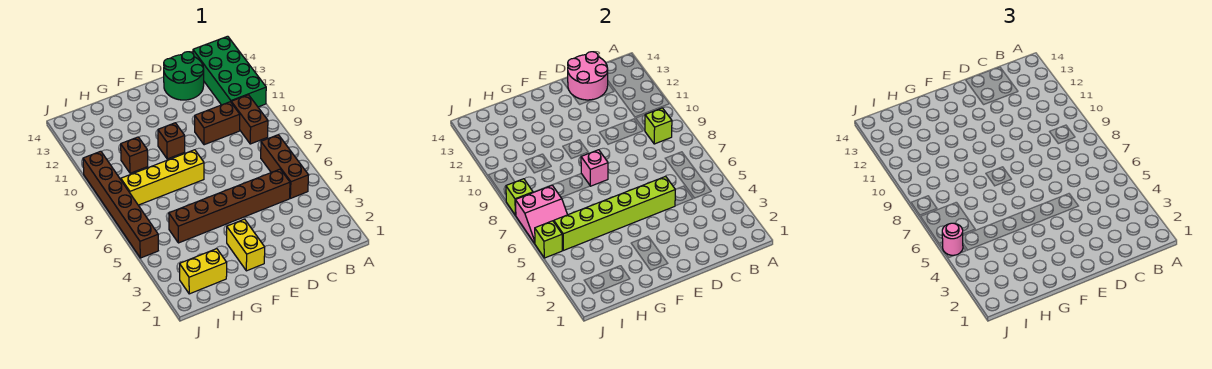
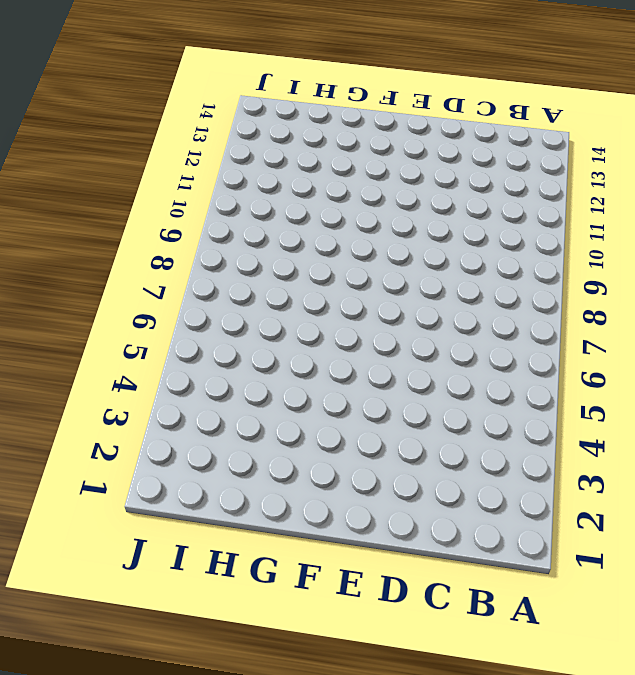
none -> green 2x4 brick [193,36,266,107]
none -> brown 1x3 brick [261,135,309,198]
none -> brown 1x2 brick [231,95,268,144]

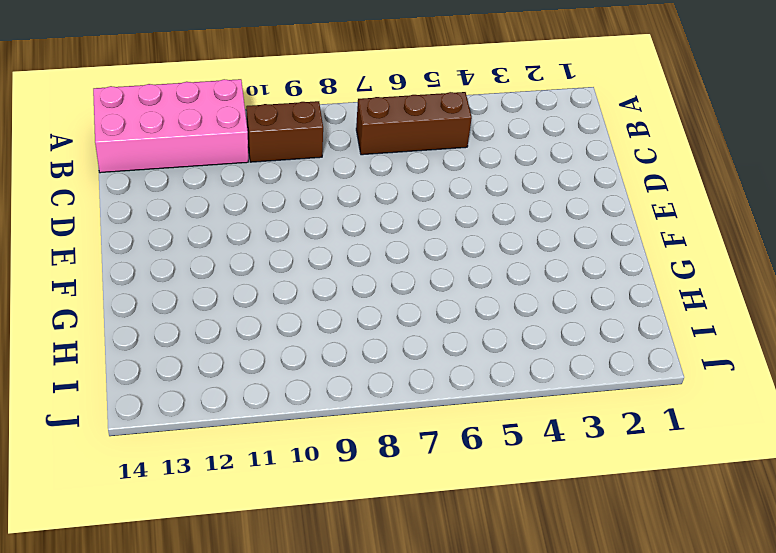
pink 2x4 brick [93,79,248,173] -> green 2x4 brick [193,36,266,107]
none -> brown 1x6 brick [169,169,290,243]
none -> brown 1x2 brick [195,102,240,145]
none -> green 2x2 round brick [164,52,204,100]

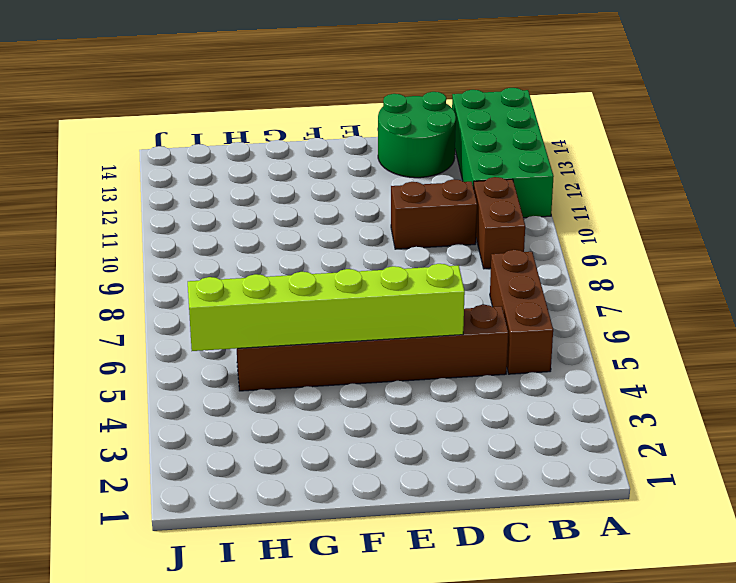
none -> yellow 1x2 brick [227,219,265,271]
none -> yellow 1x4 brick [121,150,204,205]
none -> brown 1x1 brick [158,123,185,159]

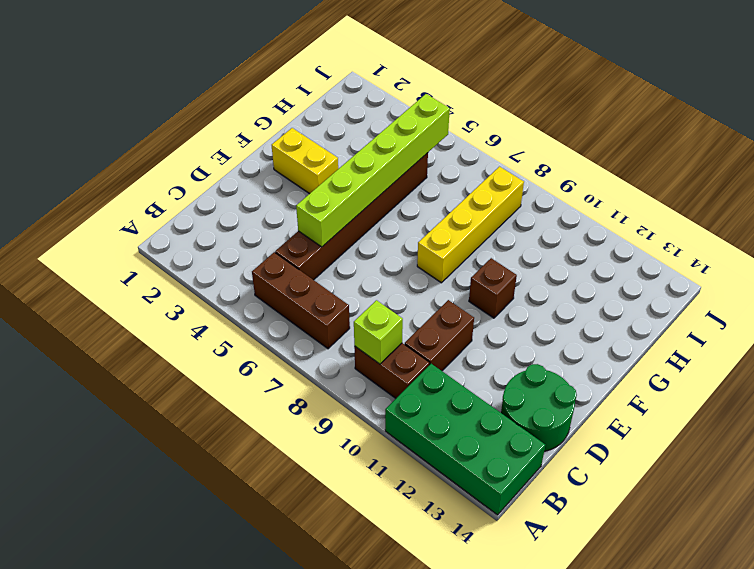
none -> yellow 1x2 brick [180,249,227,294]
none -> brown 1x1 brick [121,137,148,173]
none -> brown 1x6 brick [83,151,158,258]

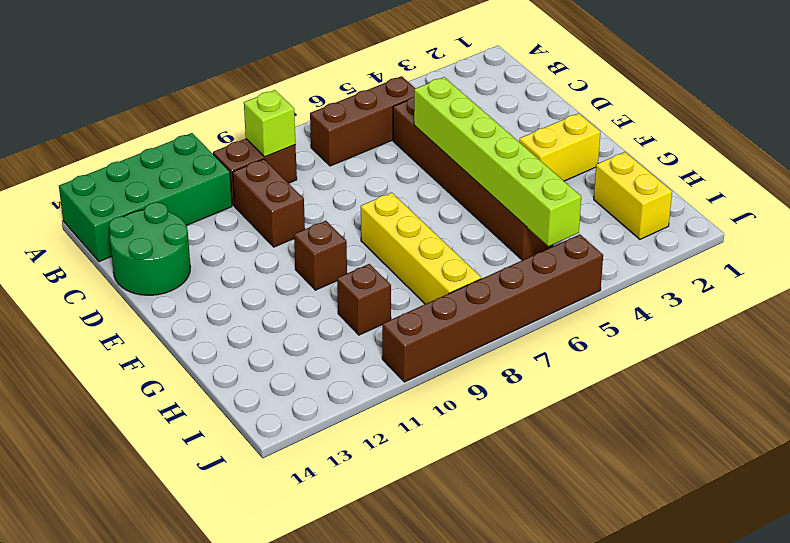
none -> pink 2x2 round brick [568,52,608,100]
none -> pink 1x1 brick [581,150,608,186]
none -> pink 2x2 slope [515,185,567,243]

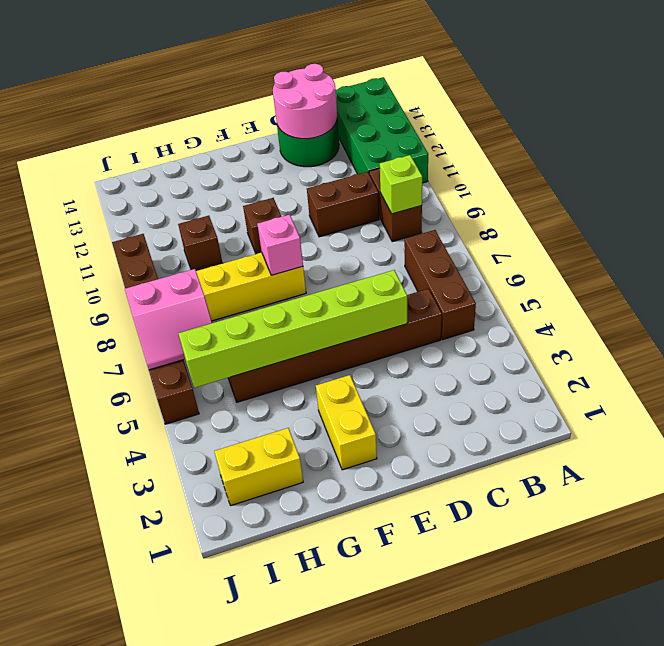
none -> lime 1x1 brick [535,221,562,258]
none -> lime 1x1 brick [506,179,533,215]
none -> pink 1x1 round brick [942,223,963,255]

